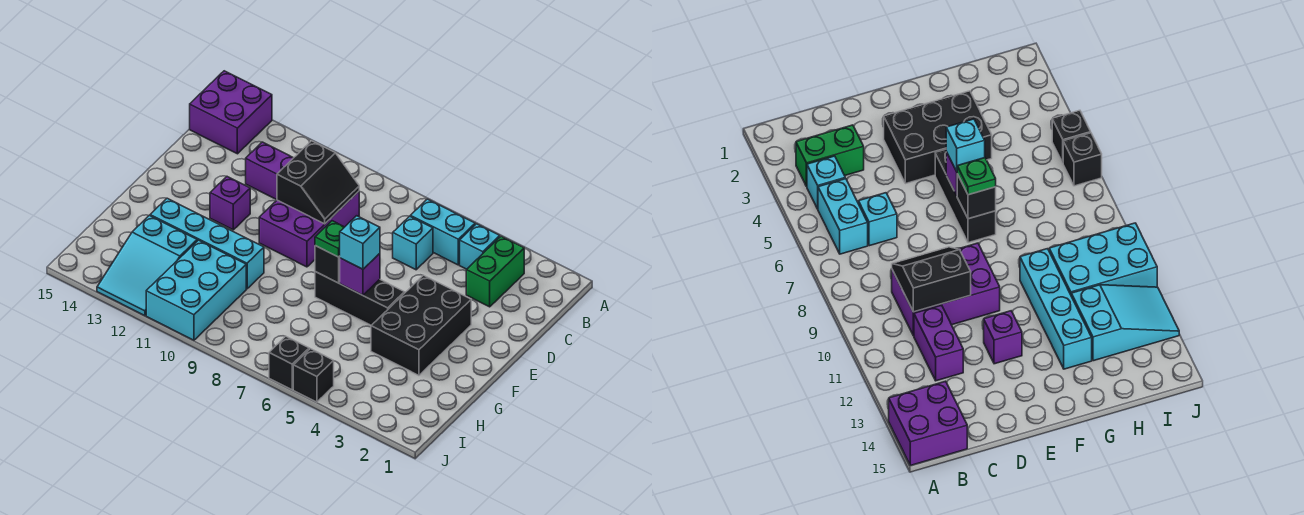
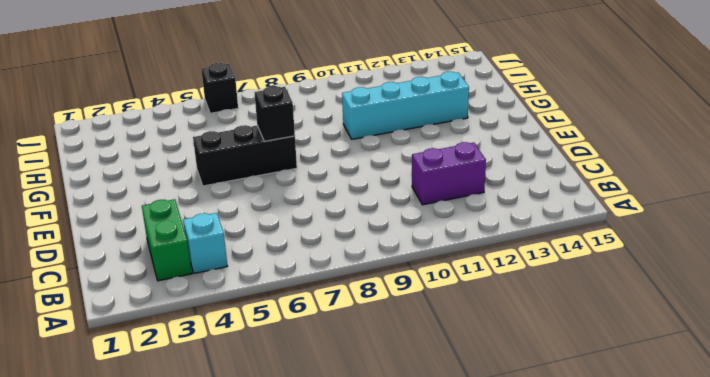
none -> purple 2x2 brick [190,71,272,154]
none -> cyan 1x2 brick [410,199,475,265]
none -> cyan 1x1 brick [393,216,433,270]

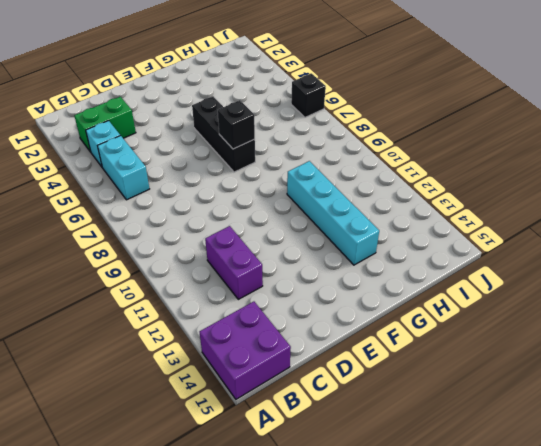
none -> cyan 1x1 brick [393,216,433,270]
none -> purple 2x3 brick [259,191,359,267]
none -> black 2x3 brick [371,275,471,375]

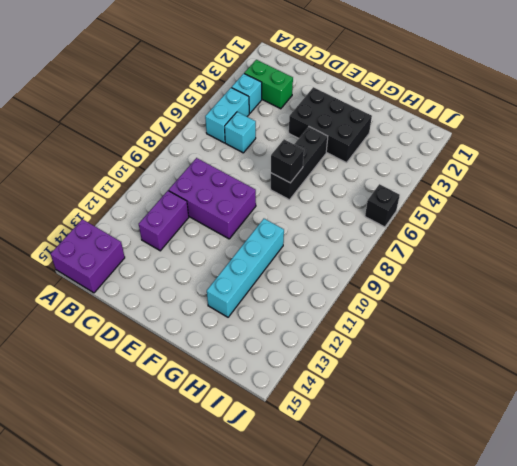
none -> purple 1x1 brick [210,177,250,230]
none -> cyan 2x3 brick [146,240,246,340]
none -> cyan 2x3 slope [97,216,197,316]

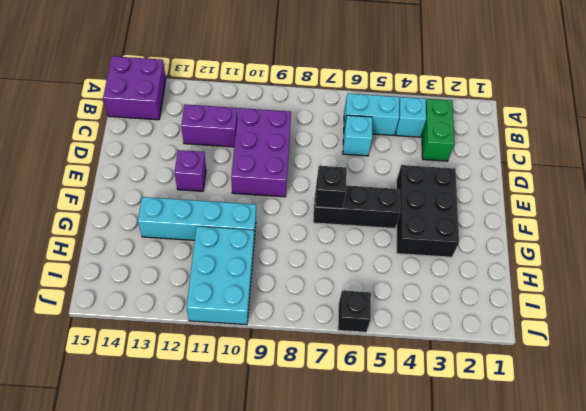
none -> cyan 2x3 slope [97,216,197,316]
none -> black 1x1 brick [293,349,334,402]
none -> black 2x2 slope [277,141,359,224]

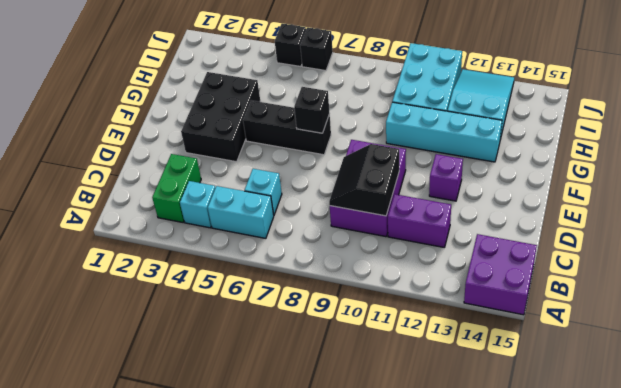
none -> purple 1x1 brick [340,254,380,295]
none -> cyan 1x1 brick [340,216,380,269]
none -> green 1x1 plate [315,221,344,257]

